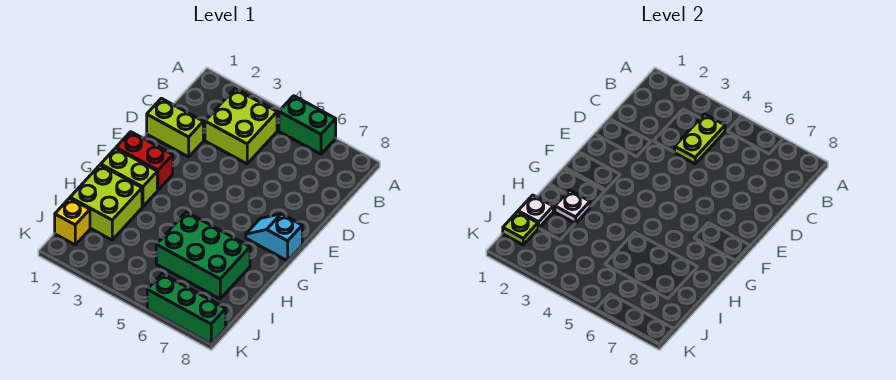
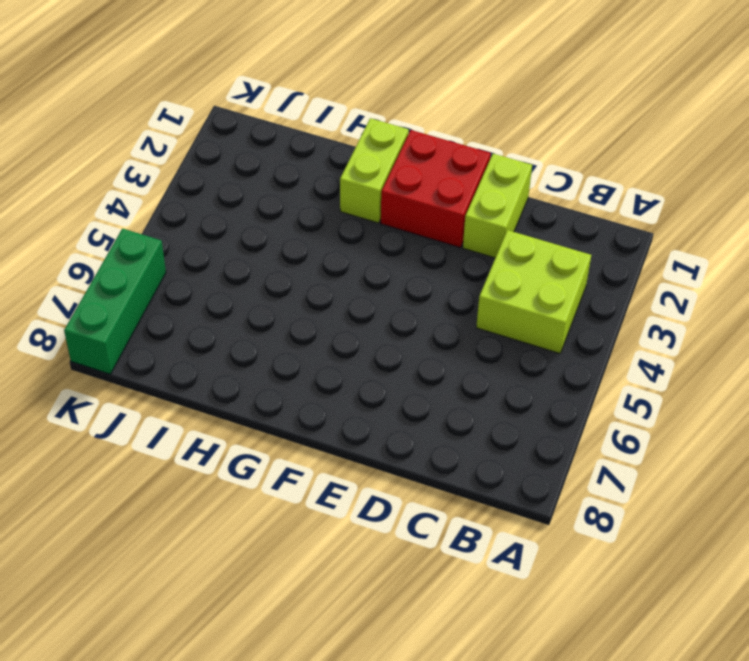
red 2x2 brick [381,130,491,247] -> red 1x2 brick [116,132,173,190]
none -> green 1x2 brick [279,96,336,154]
none -> cyan 1x2 slope [246,214,302,261]
none -> lime 2x2 brick [70,165,142,240]

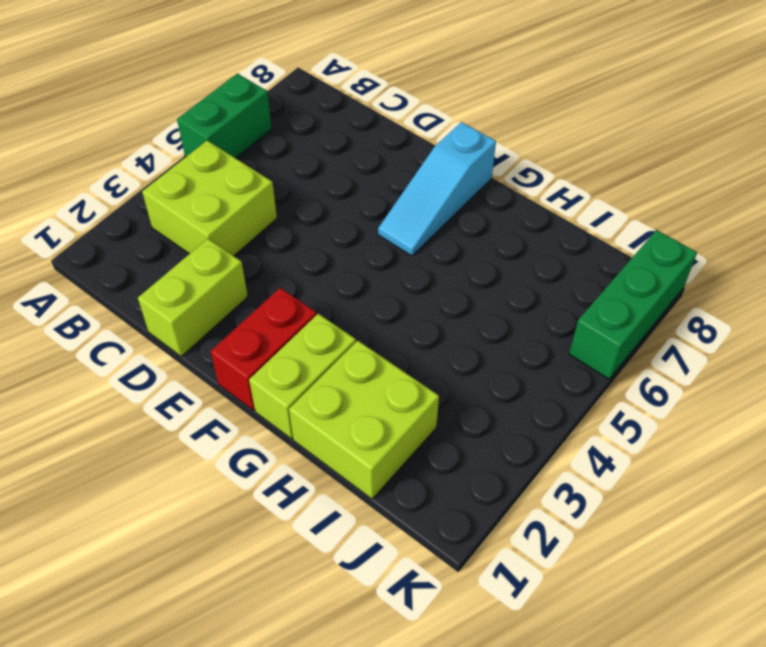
cyan 1x3 slope [378,122,496,256] -> cyan 1x2 slope [246,214,302,261]
none -> green 2x3 brick [156,212,250,299]
none -> yellow 1x1 brick [55,198,90,245]
none -> lime 1x2 plate [675,114,725,164]

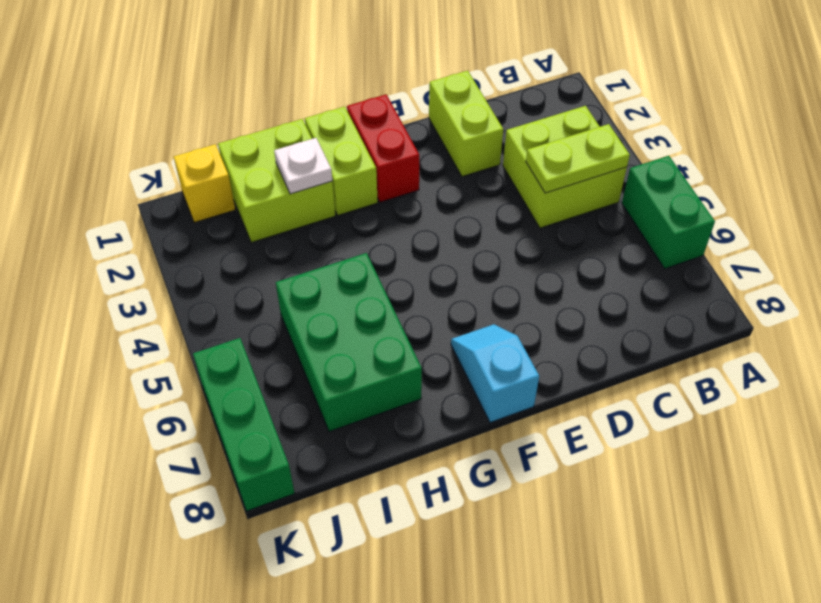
none -> white 1x1 plate [518,195,553,228]
none -> lime 1x1 plate [503,212,538,245]

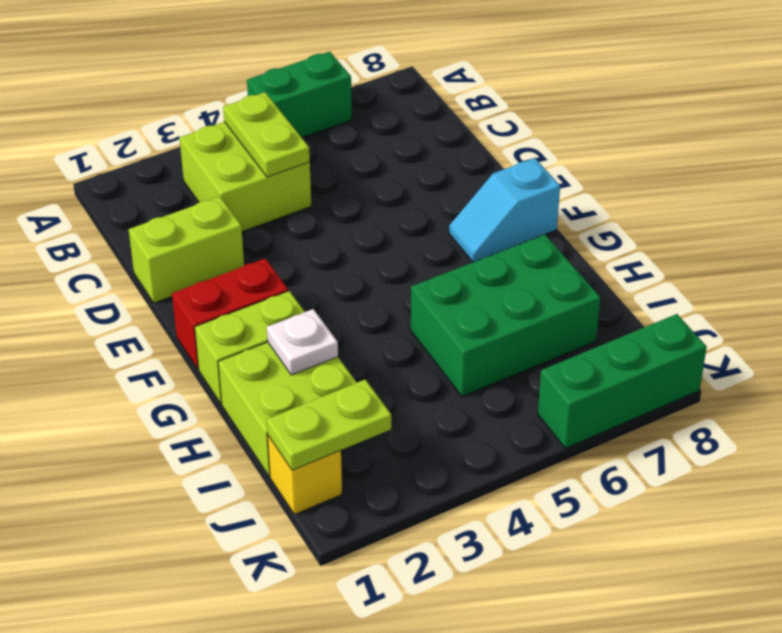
lime 1x2 plate [266,379,391,470] -> lime 1x1 plate [503,212,538,245]
none -> white 1x1 plate [518,195,553,228]

